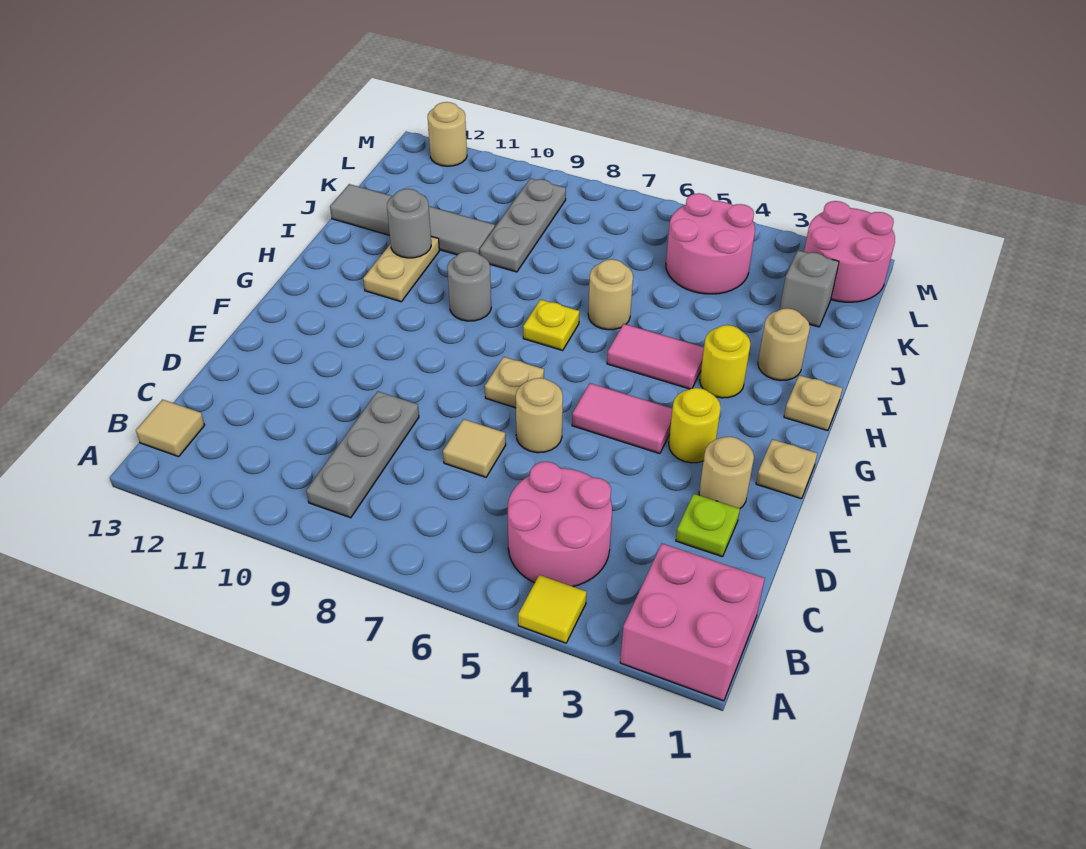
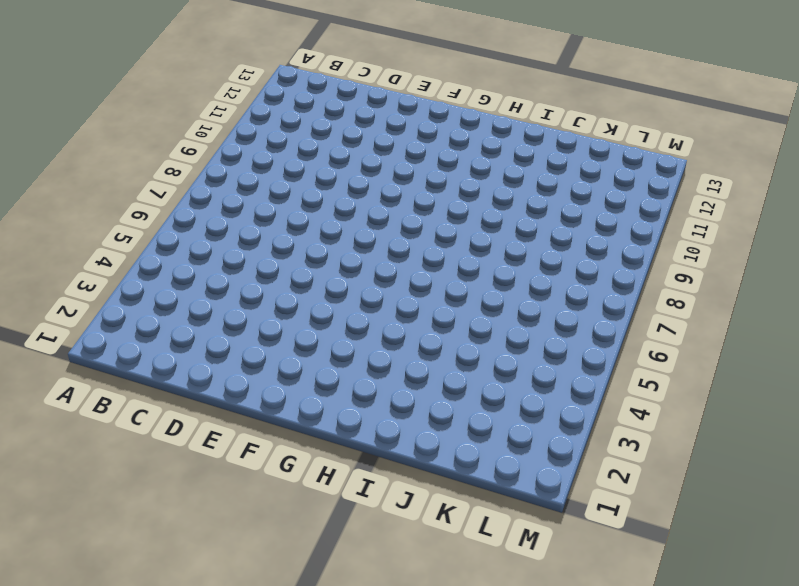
none -> pink 2x2 brick [620,544,765,701]
none -> yellow 1x1 tile [518,575,587,643]
none -> pink 2x2 round brick [508,462,612,587]

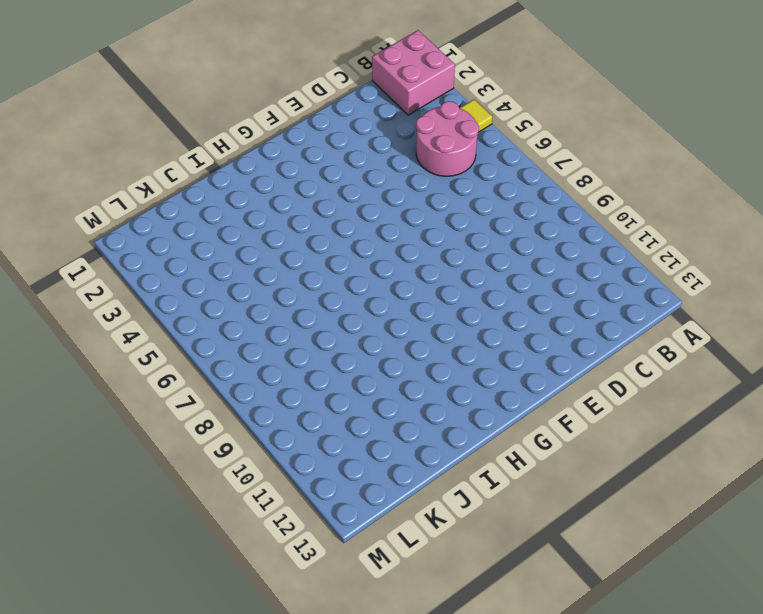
none -> grey 1x3 plate [306,391,419,518]
none -> tan 1x1 tile [136,400,205,457]
none -> lime 1x1 plate [676,494,740,557]

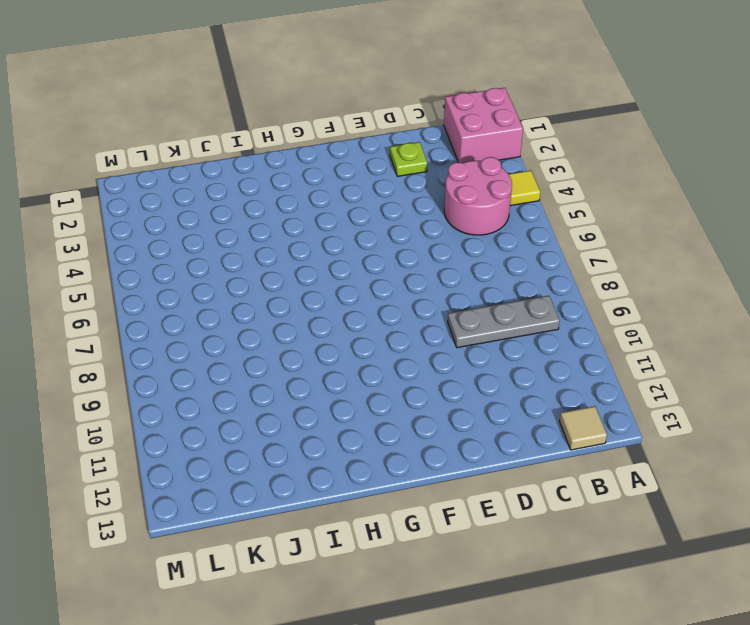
none -> tan 1x1 tile [443,419,506,477]
none -> tan 1x1 round brick [699,437,754,508]
none -> tan 1x1 round brick [516,378,563,453]

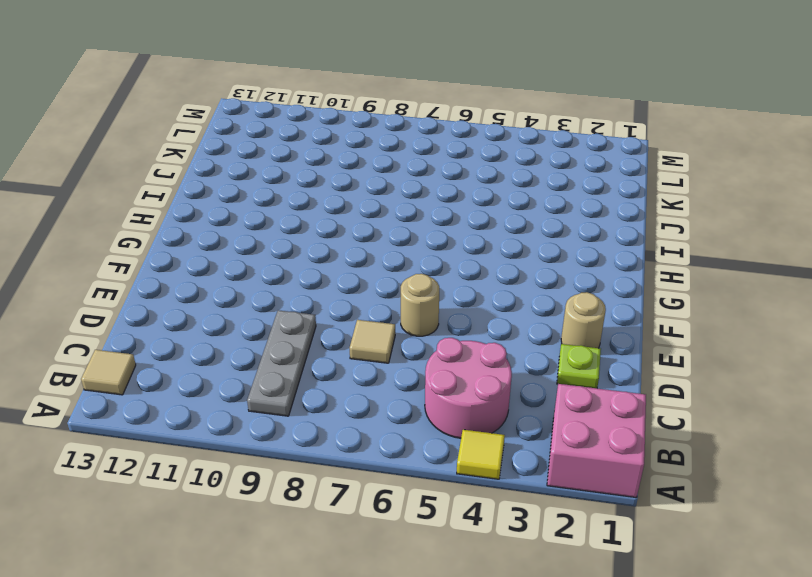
none -> tan 1x1 plate [756,439,817,499]
none -> yellow 1x1 round brick [669,388,721,463]
none -> pink 1x2 tile [572,383,672,454]

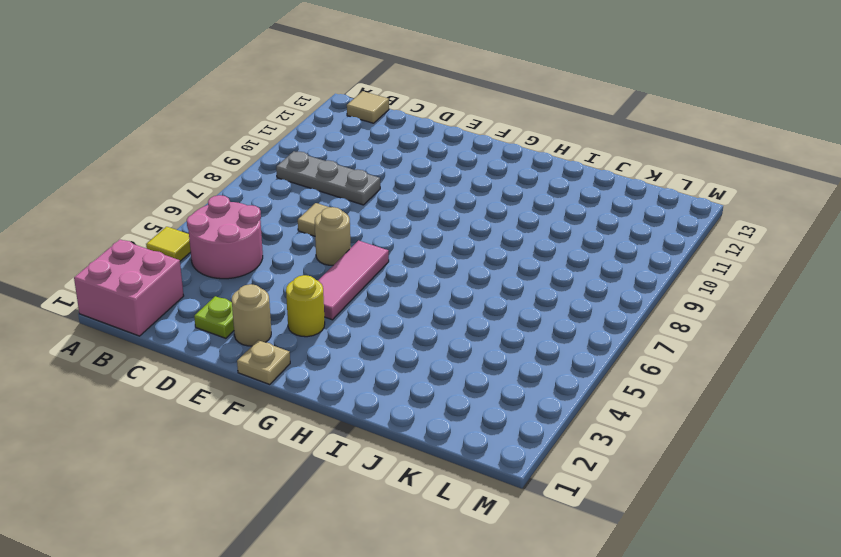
pink 1x3 tile [318,241,389,320] -> pink 1x2 tile [572,383,672,454]
none -> tan 1x1 plate [485,357,544,408]
none -> tan 1x1 plate [784,375,842,431]
none -> yellow 1x1 round brick [700,325,750,398]

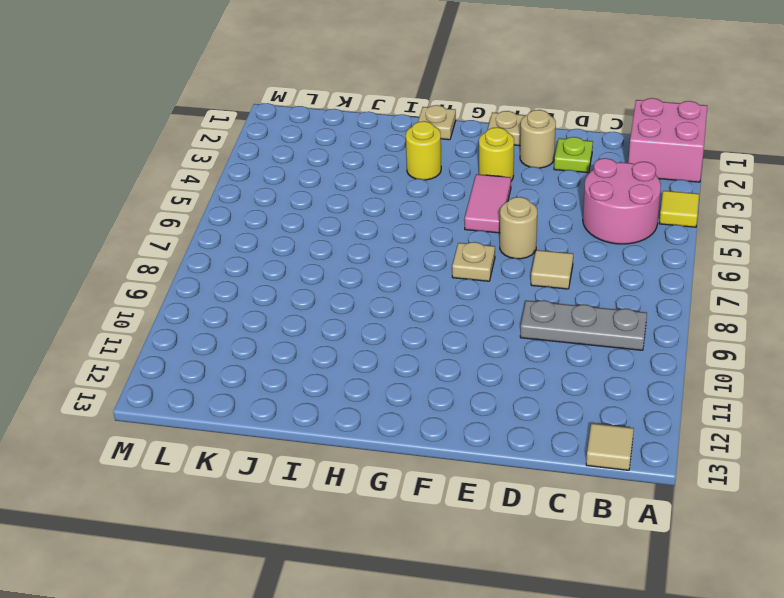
none -> pink 1x2 tile [607,324,704,389]
none -> yellow 1x1 plate [523,300,580,350]
none -> grey 1x1 round brick [447,251,491,321]

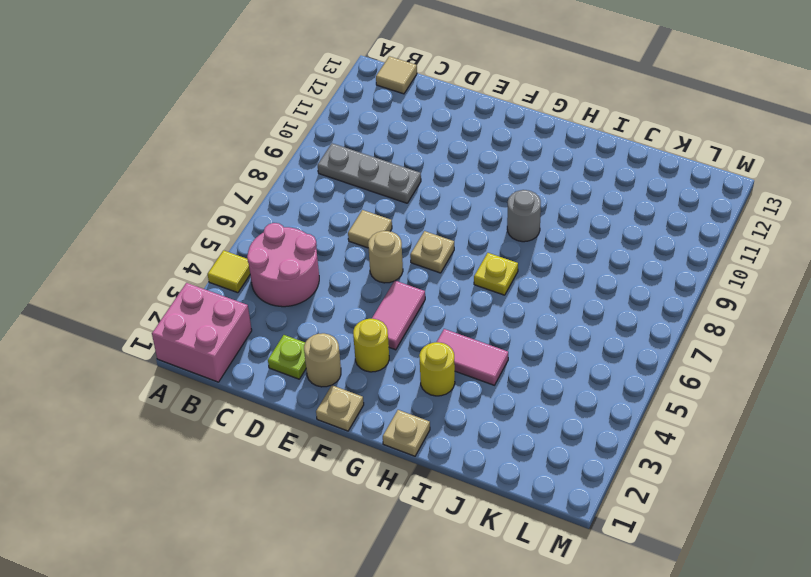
pink 1x2 tile [437,329,508,385] -> pink 1x2 tile turned to [607,324,704,389]
none -> tan 1x2 plate [363,237,439,302]
none -> tan 1x1 round brick [758,308,810,381]
none -> tan 1x1 round brick [588,259,633,330]

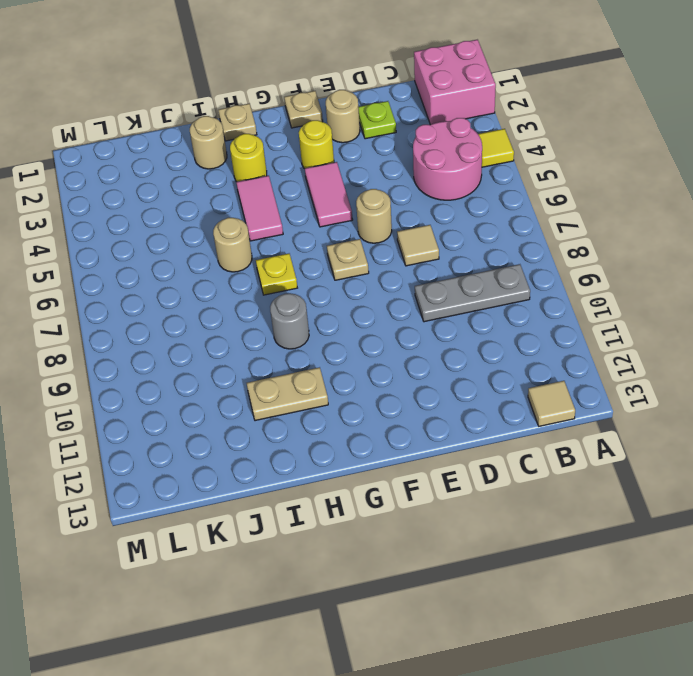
none -> grey 1x3 plate [480,178,566,272]
none -> grey 1x4 tile [330,184,495,255]
none -> grey 1x1 brick [780,250,839,327]

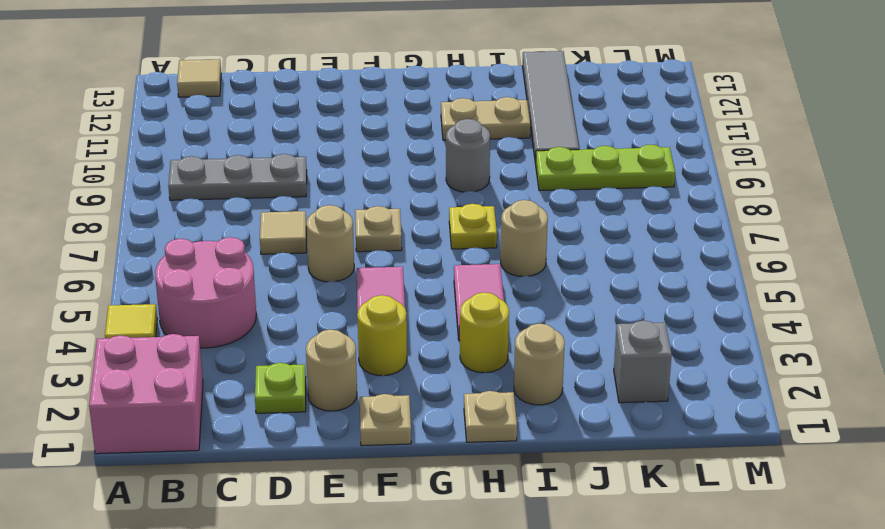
lime 1x3 plate [536,145,675,191] -> grey 1x3 plate [480,178,566,272]
none -> pink 2x2 round brick [666,193,755,294]
none -> pink 2x2 round brick [804,201,895,302]
none -> tan 1x1 round brick [428,102,467,166]

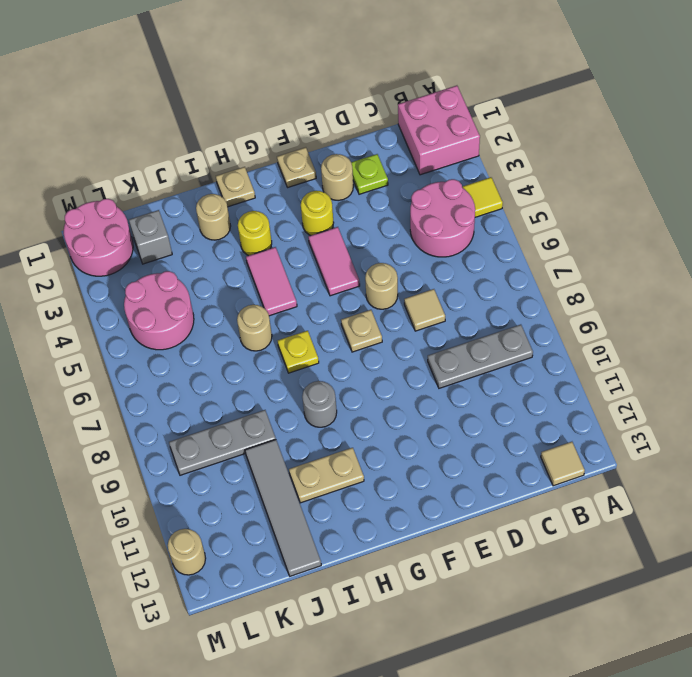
none -> grey 1x1 round brick [387,189,431,258]

